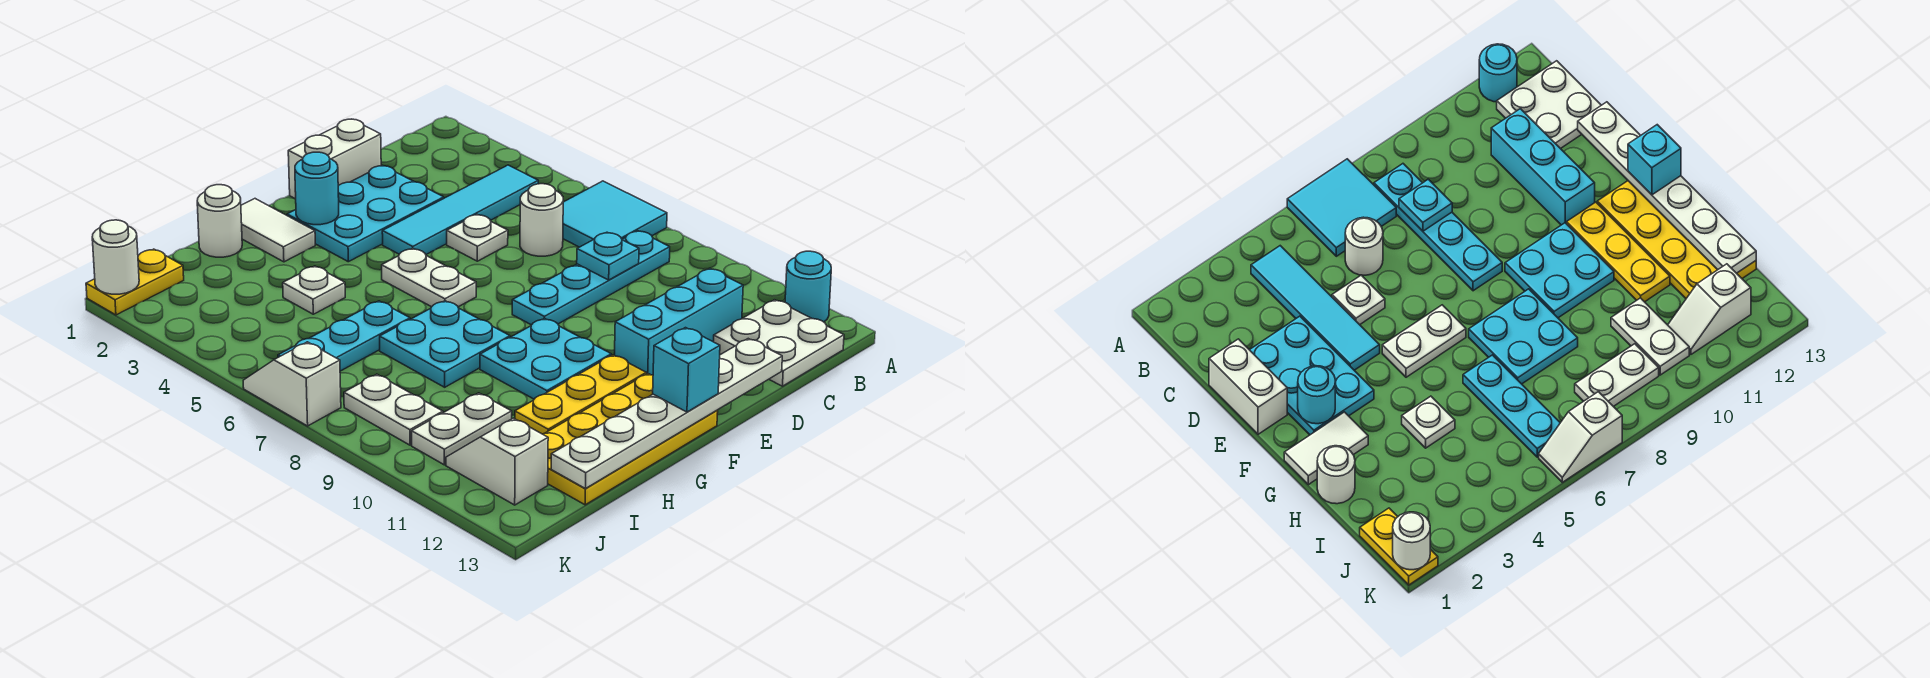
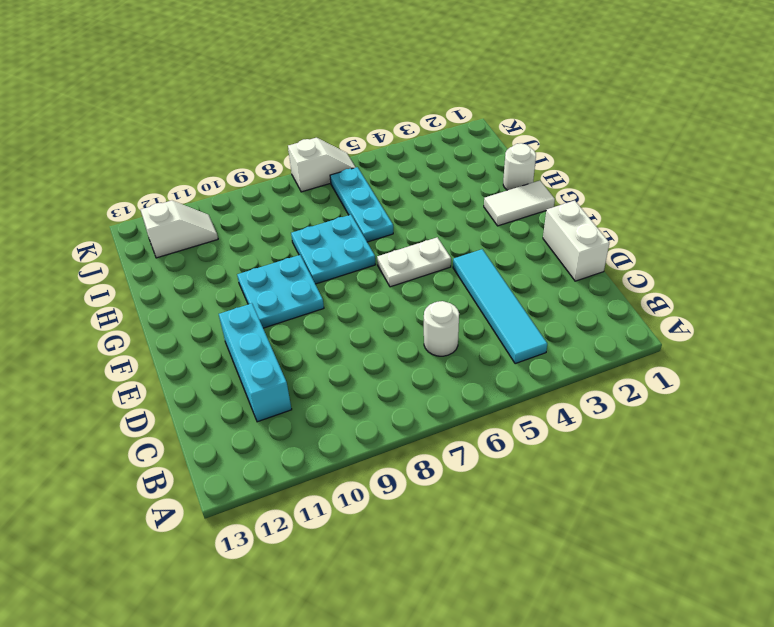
none -> cyan 2x2 tile [563,181,667,247]
none -> cyan 1x1 round brick [785,251,831,322]
none -> cyan 1x4 plate [512,231,670,325]

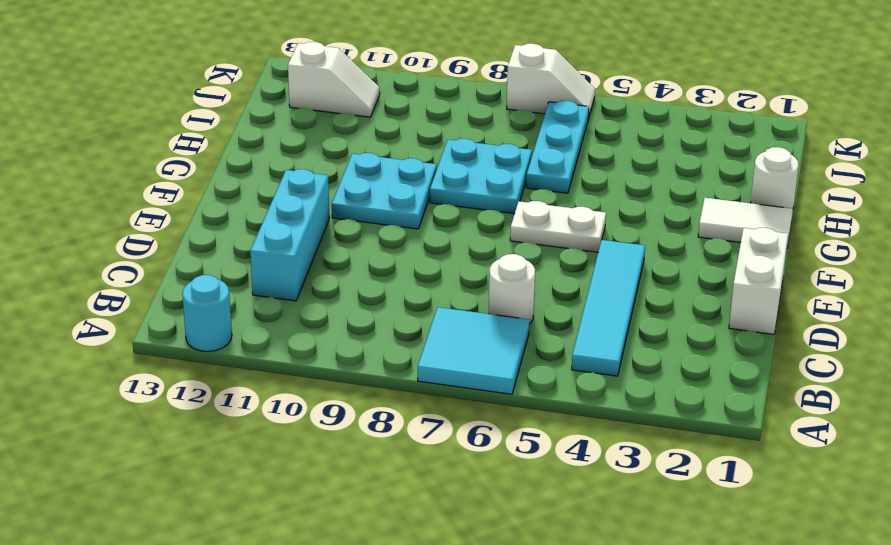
none -> cyan 1x4 plate [512,231,670,325]
none -> white 2x2 plate [713,300,844,386]
none -> cyan 2x3 plate [287,165,444,262]

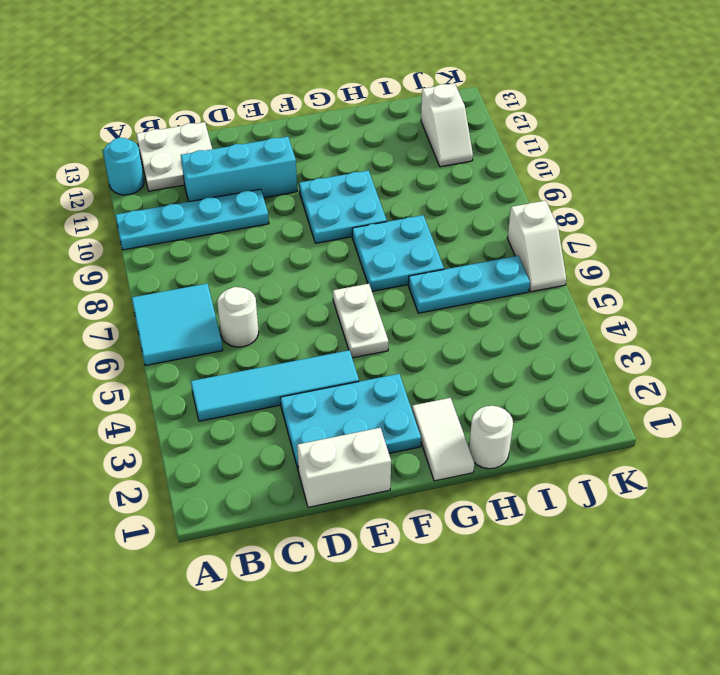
cyan 1x4 plate [116,189,269,250] -> cyan 1x4 plate moved to [512,231,670,325]
none -> white 1x1 plate [447,214,508,261]
none -> yellow 1x3 plate [515,355,646,434]
none -> yellow 2x4 plate [543,374,718,505]

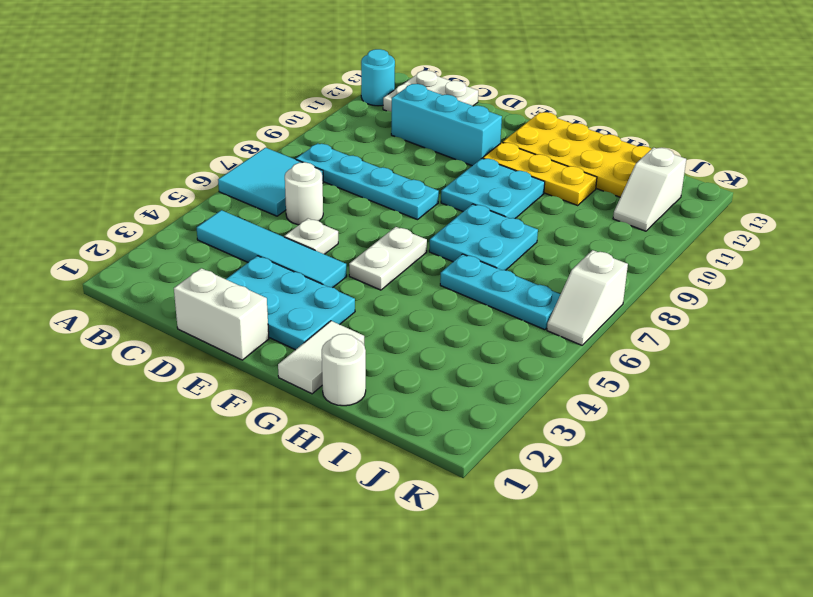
none -> white 1x1 plate [283,266,345,314]
none -> white 1x2 plate [412,393,512,465]
none -> yellow 1x2 plate [86,249,184,315]

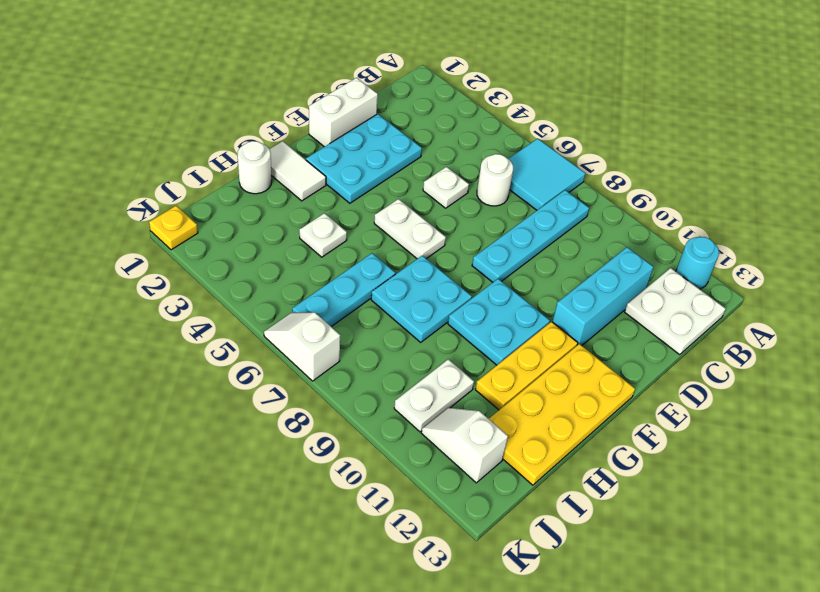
yellow 1x1 plate [149,206,198,250] -> yellow 1x2 plate [86,249,184,315]
none -> cyan 1x4 tile [382,165,538,254]
none -> white 1x2 plate [344,374,443,445]
none -> cyan 1x1 plate [577,232,639,280]

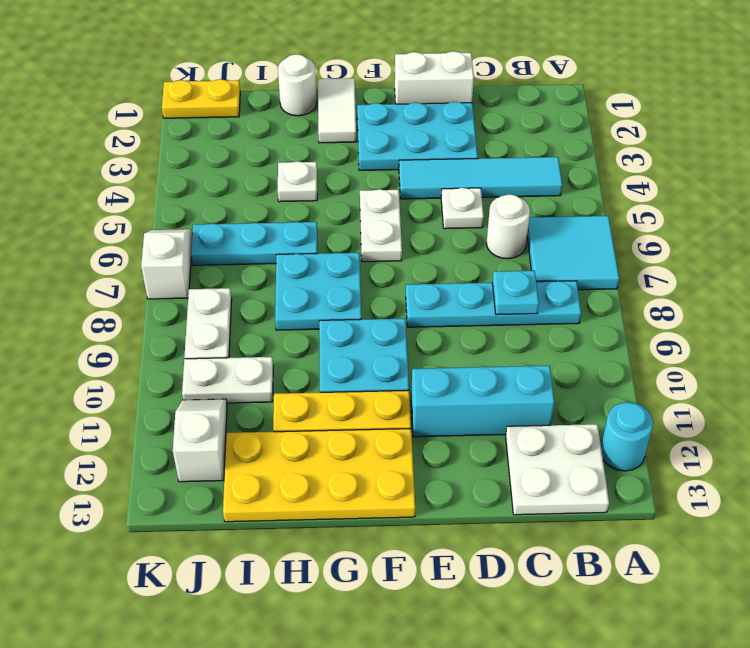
none -> white 1x6 plate [551,339,782,489]
none -> cyan 1x1 round brick [295,152,339,225]
none -> white 1x1 round brick [92,220,139,294]

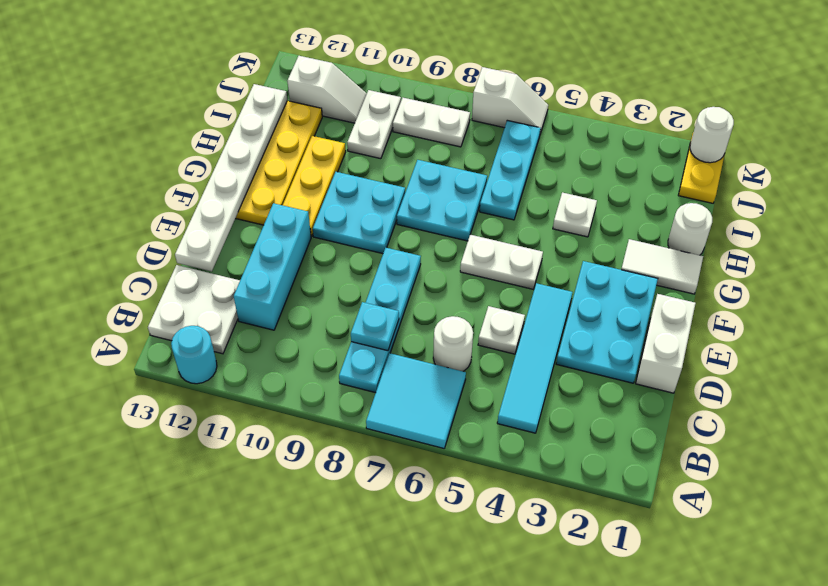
none -> cyan 1x1 round brick [295,152,339,225]
none -> cyan 1x1 brick [653,328,720,412]

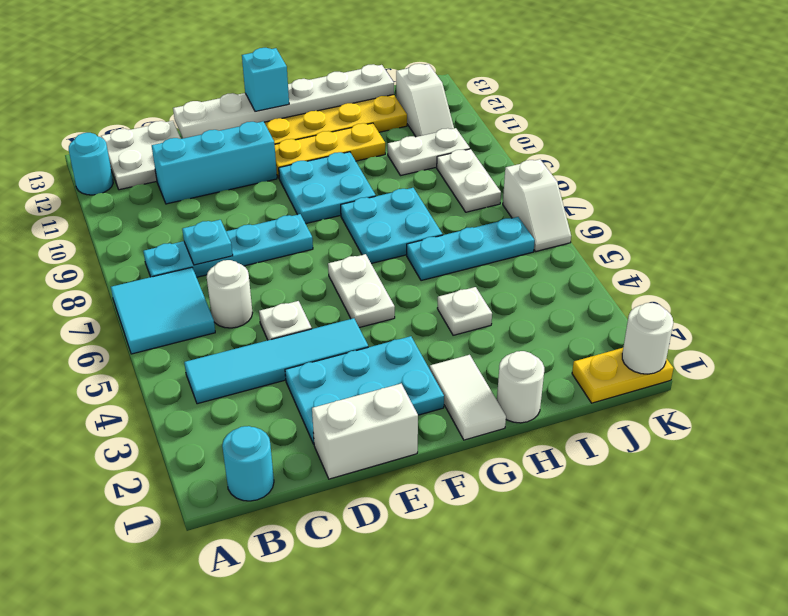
cyan 1x1 round brick [222,426,274,501] -> cyan 1x1 round brick moved to [295,152,339,225]

